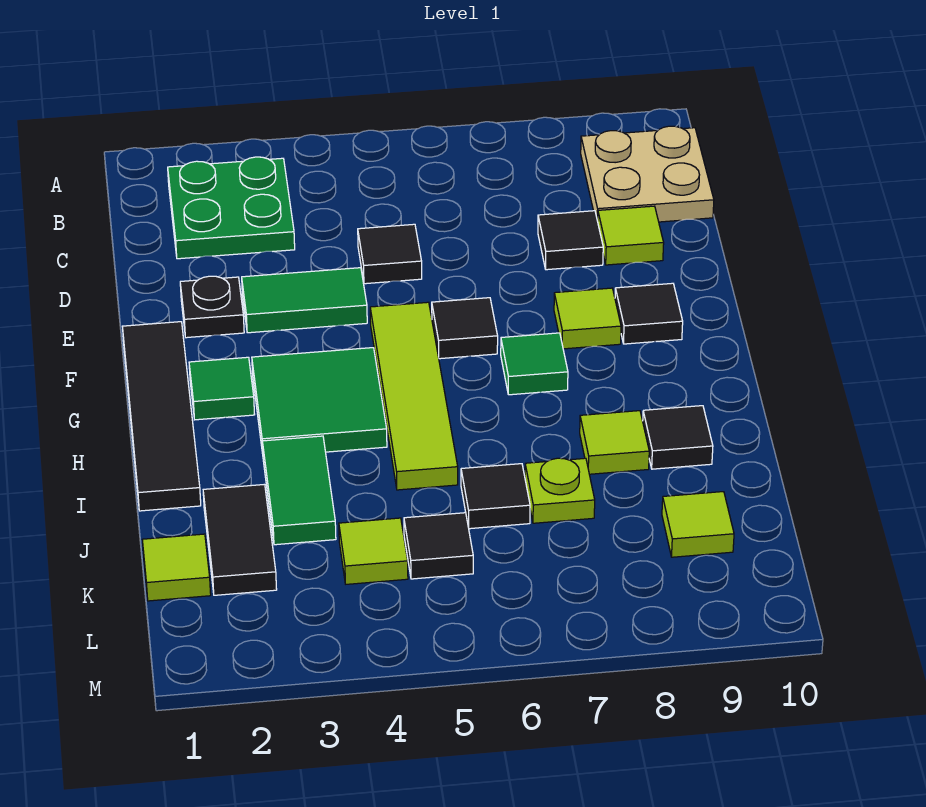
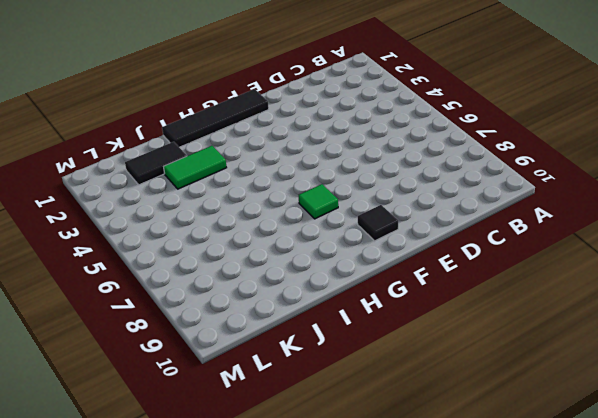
none -> green 2x2 plate [168,157,295,259]
none -> tan 2x2 plate [581,126,714,222]
none -> black 1x1 tile [358,224,422,284]

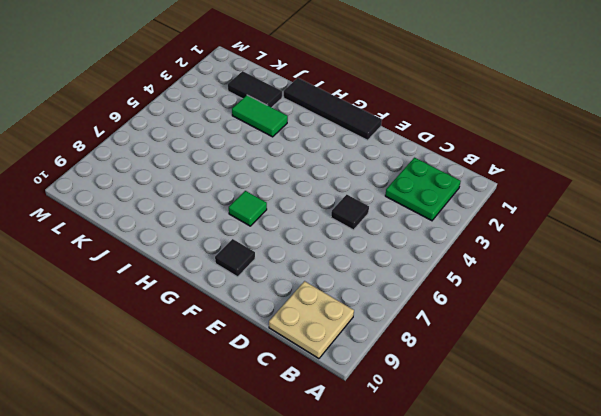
none -> black 1x1 tile [538,211,603,270]
none -> lime 1x1 tile [598,206,664,265]
none -> black 1x1 plate [180,276,244,338]

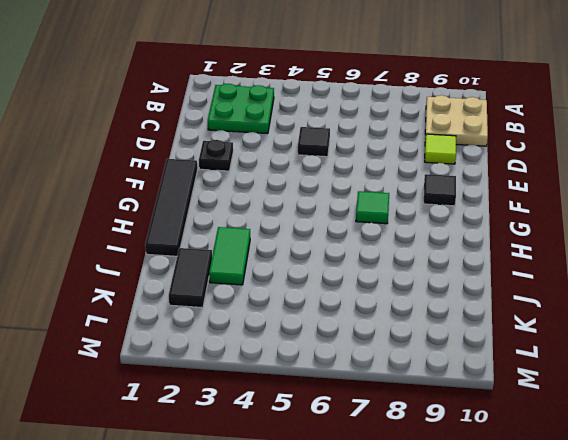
none -> black 1x1 tile [538,211,603,270]
none -> green 1x2 tile [242,268,367,333]
none -> lime 1x4 tile [370,302,458,490]

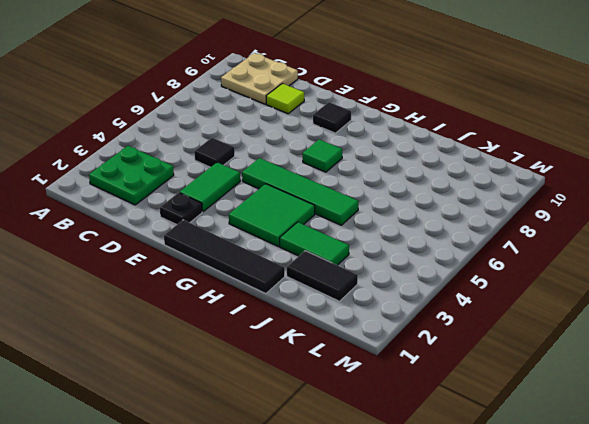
green 1x4 tile [242,158,359,225] -> lime 1x4 tile [370,302,458,490]
none -> black 1x1 tile [538,211,603,270]
none -> black 1x1 tile [432,298,498,359]
none -> lime 1x1 tile [554,288,621,349]

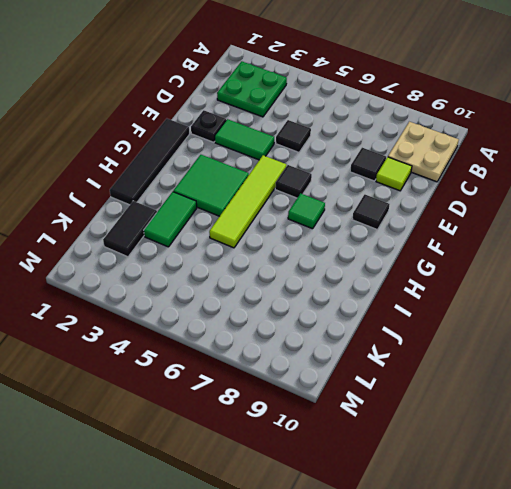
none -> lime 1x1 tile [554,288,621,349]
none -> green 1x1 tile [189,357,255,420]
none -> lime 1x1 tile [580,411,649,474]

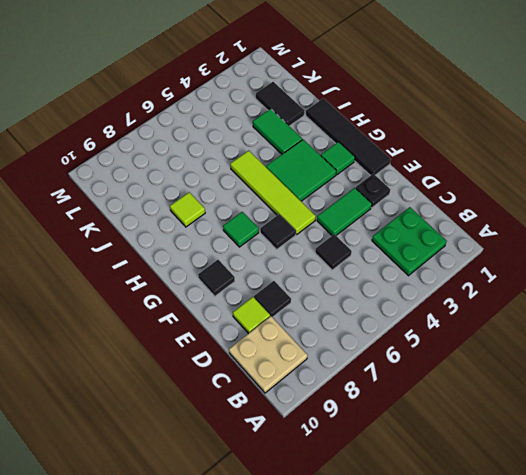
none -> lime 1x1 tile [554,288,621,349]
none -> black 1x1 tile [643,406,713,469]
none -> black 1x1 tile [461,464,530,529]

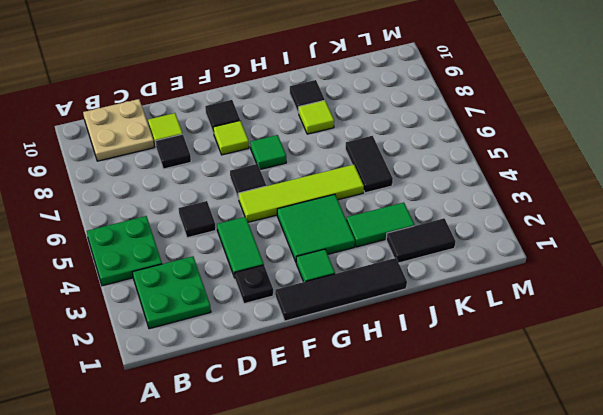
green 2x2 plate [87,216,162,286] -> none
black 1x2 tile [345,136,393,193] -> black 1x1 tile [461,464,530,529]
none -> lime 1x1 plate [525,458,595,523]
none -> lime 1x1 tile [142,534,211,601]
none -> lime 1x1 tile [339,518,408,584]

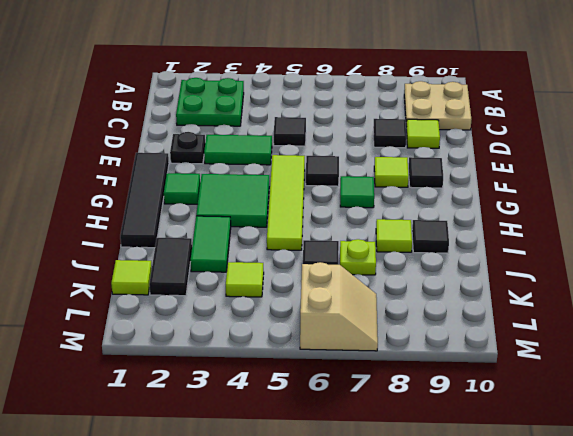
tan 2x2 slope [300,262,378,351] -> none
none -> black 1x1 tile [404,513,473,579]
none -> lime 1x1 tile [662,492,734,557]

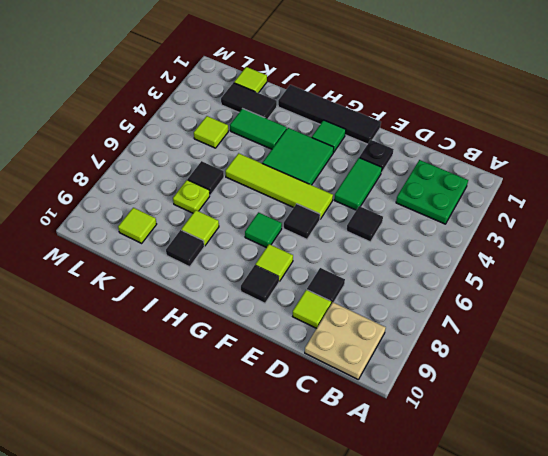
none -> black 1x1 tile [404,513,473,579]

